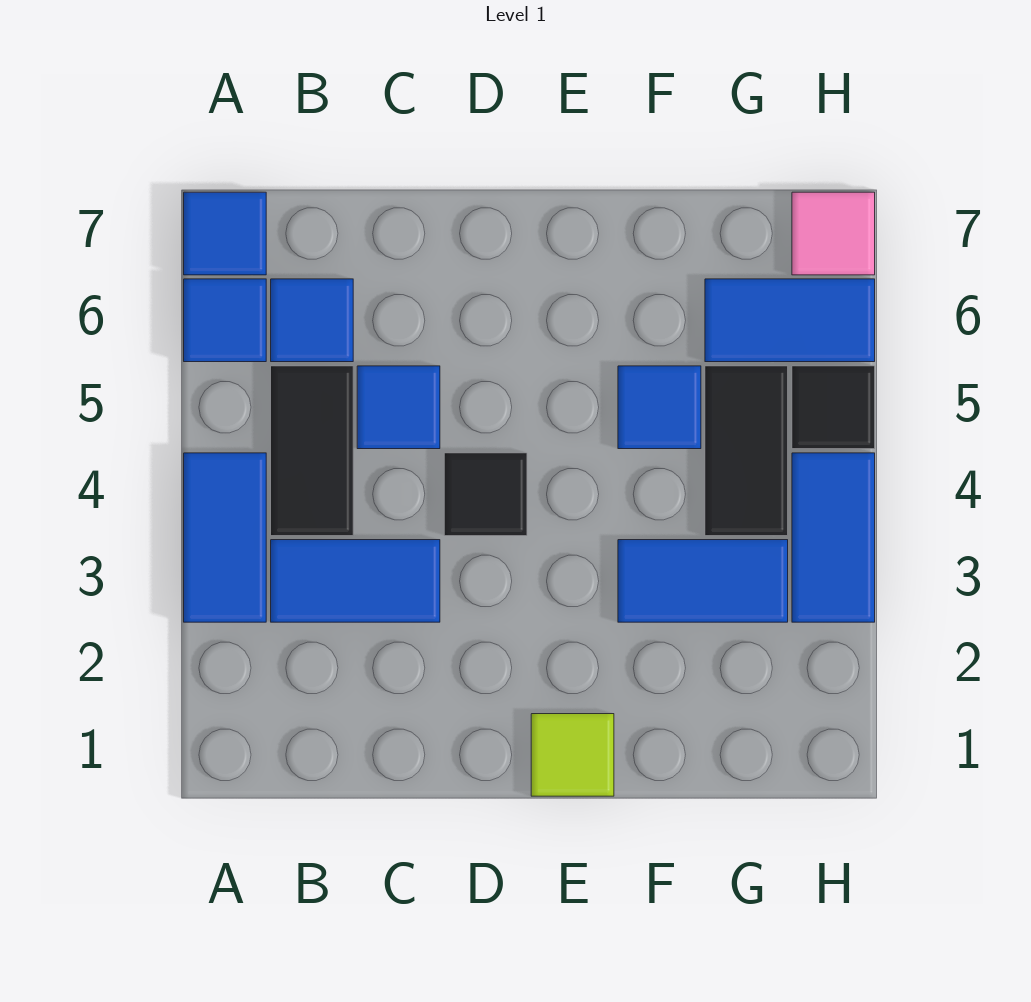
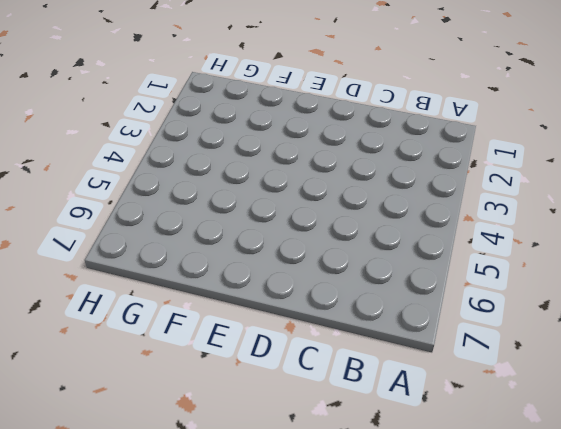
none -> blue 1x2 tile [184,453,266,622]
none -> blue 1x1 tile [184,279,266,362]
none -> blue 1x1 tile [184,192,266,275]

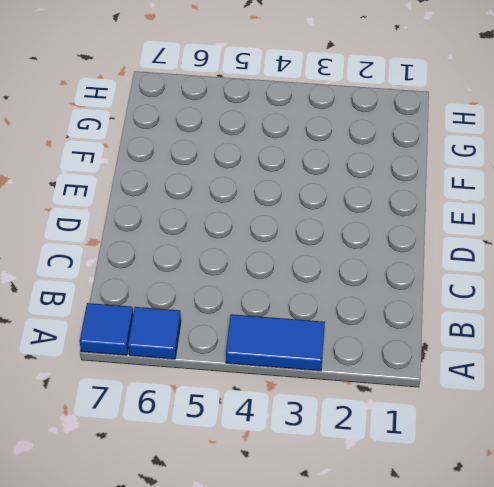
none -> blue 1x2 tile [271,540,440,622]
none -> black 1x2 tile [271,366,353,536]
none -> blue 1x1 tile [271,279,353,362]

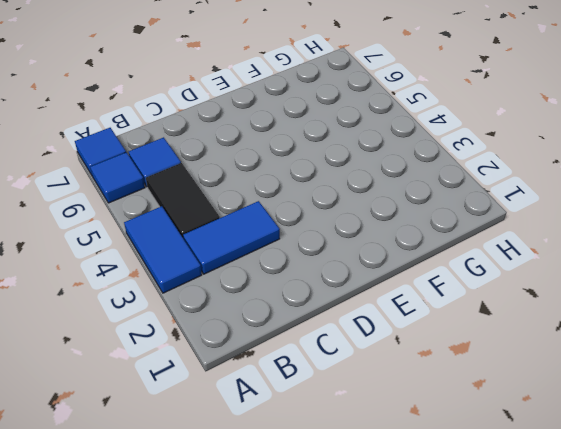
none -> blue 1x1 tile [357,366,440,449]
none -> black 1x1 tile [444,453,527,536]
none -> lime 1x1 tile [531,714,614,796]

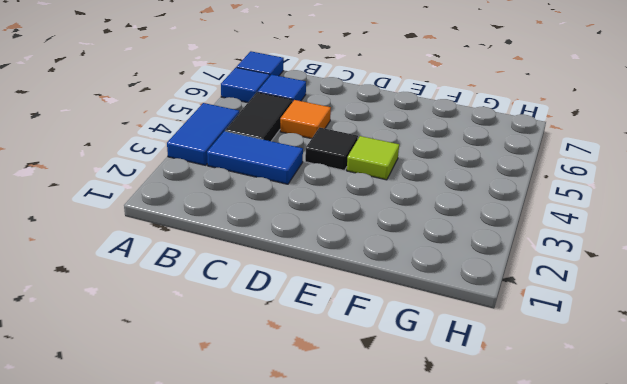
orange 1x1 tile [280,100,331,139] -> blue 1x1 tile [357,366,440,449]
lime 1x1 tile [347,136,399,180] -> lime 1x1 tile moved to [531,714,614,796]
none -> blue 1x2 tile [618,540,788,622]
none -> blue 1x1 tile [618,366,701,449]
none -> black 1x2 tile [705,366,788,536]

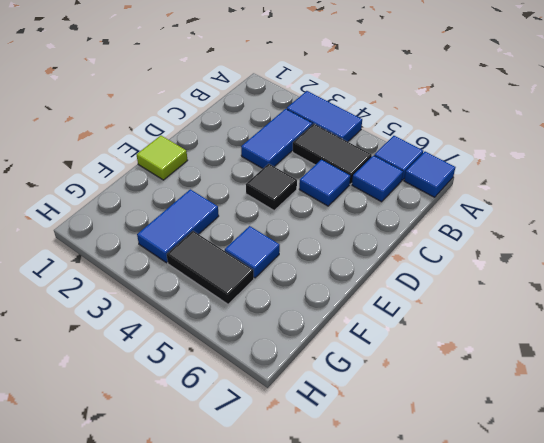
none -> blue 1x2 tile [705,279,875,362]
none -> blue 1x2 tile [792,453,875,622]
none -> black 1x1 tile [792,366,875,449]

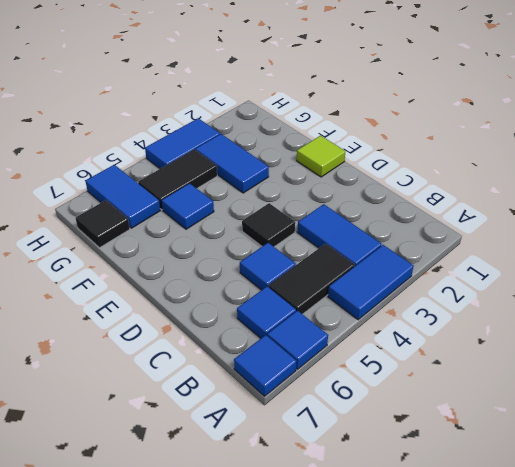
black 1x1 tile [76,200,130,248] -> black 1x1 tile moved to [792,366,875,449]
none -> pink 1x1 tile [792,192,875,275]

